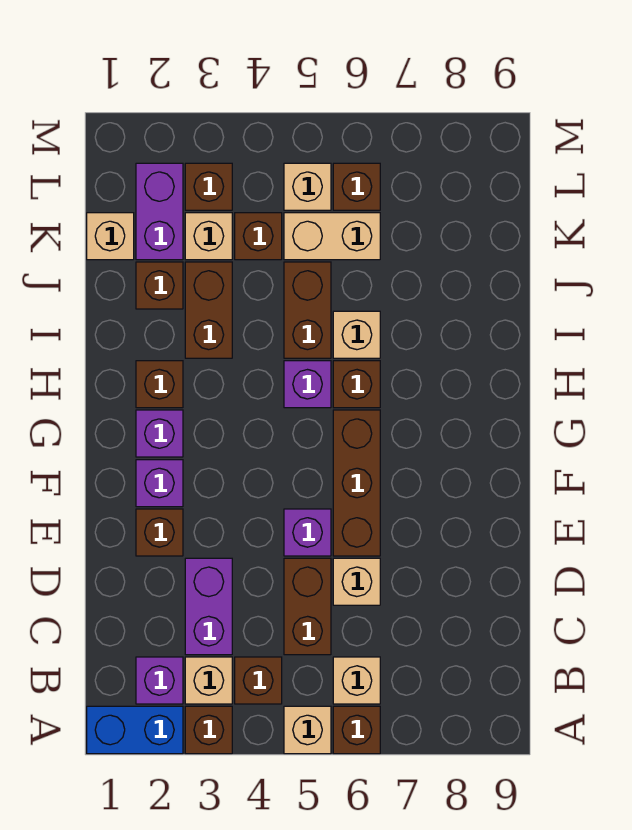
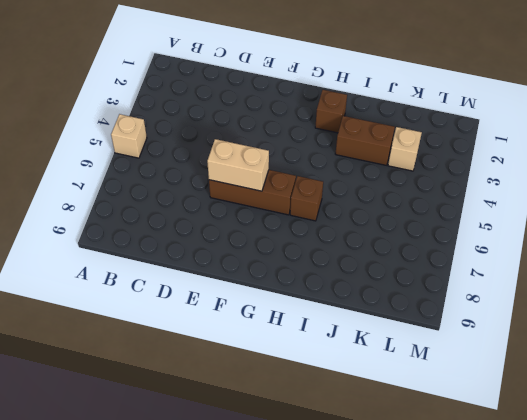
tan 1x2 brick [207,139,269,191] -> tan 1x2 brick turned to [284,213,380,260]
none -> blue 1x2 brick [87,706,183,754]
none -> brown 1x1 brick [185,706,232,754]
none -> brown 1x1 brick [333,706,380,754]
none -> purple 1x1 brick [136,657,183,704]

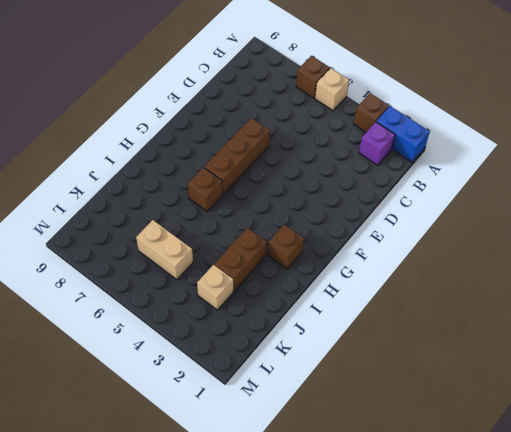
none -> tan 1x1 brick [185,657,232,704]
none -> brown 1x1 brick [235,657,282,704]
none -> tan 1x1 brick [333,657,380,704]
none -> purple 1x2 brick [185,558,232,655]

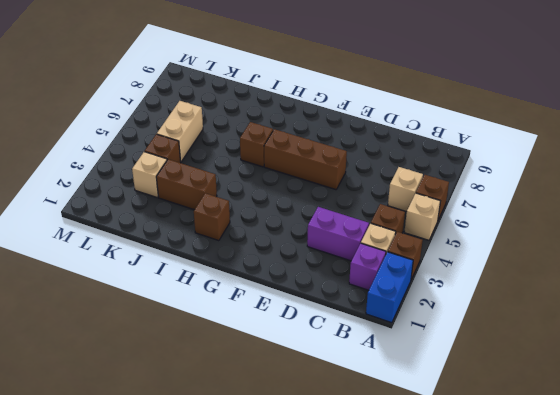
none -> brown 1x2 brick [284,558,331,655]
none -> tan 1x1 brick [333,558,380,605]
none -> brown 1x1 brick [136,509,183,556]
none -> purple 1x1 brick [284,509,331,556]

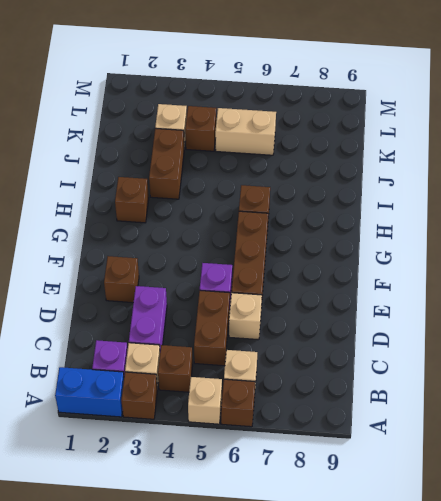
none -> purple 1x1 brick [136,460,183,507]
none -> purple 1x1 brick [136,410,183,457]
none -> purple 1x1 brick [284,361,331,408]
none -> brown 1x2 brick [284,262,331,358]

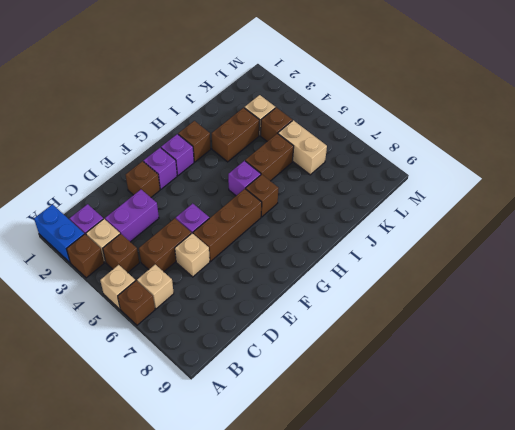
none -> tan 1x1 brick [333,311,380,358]
none -> brown 1x1 brick [136,262,183,309]
none -> tan 1x1 brick [87,213,134,260]
none -> purple 1x2 brick [136,163,183,260]

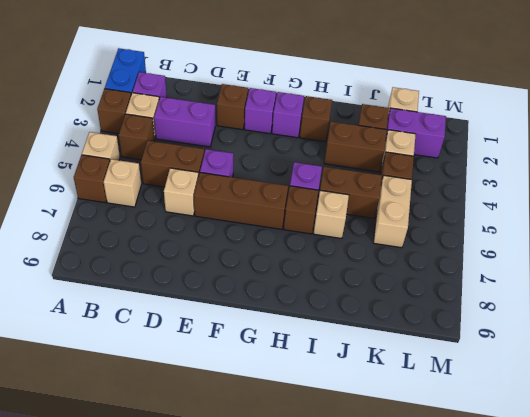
none -> brown 1x1 brick [185,163,232,210]
none -> tan 1x1 brick [284,163,331,210]
none -> brown 1x1 brick [333,163,380,210]

